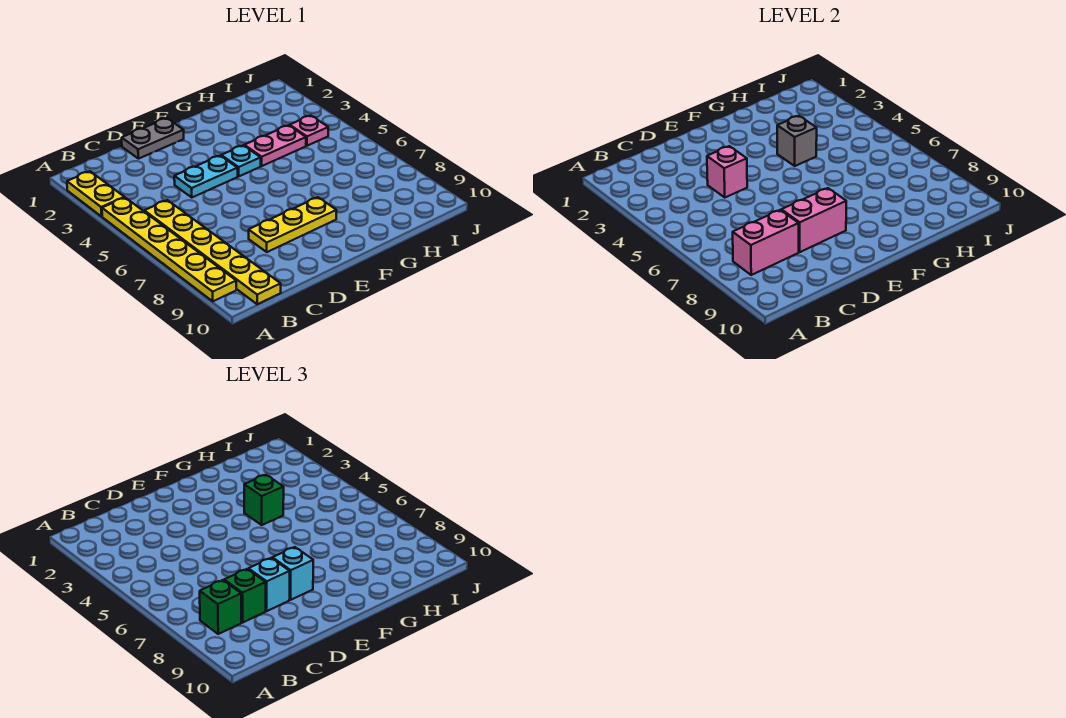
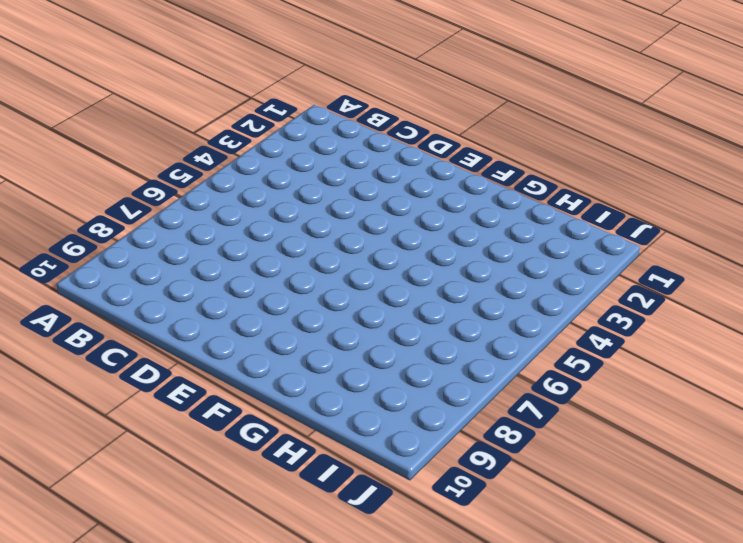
none -> yellow 1x2 plate [67,171,124,216]
none -> yellow 1x6 plate [102,198,236,301]
none -> yellow 1x6 plate [144,200,281,304]

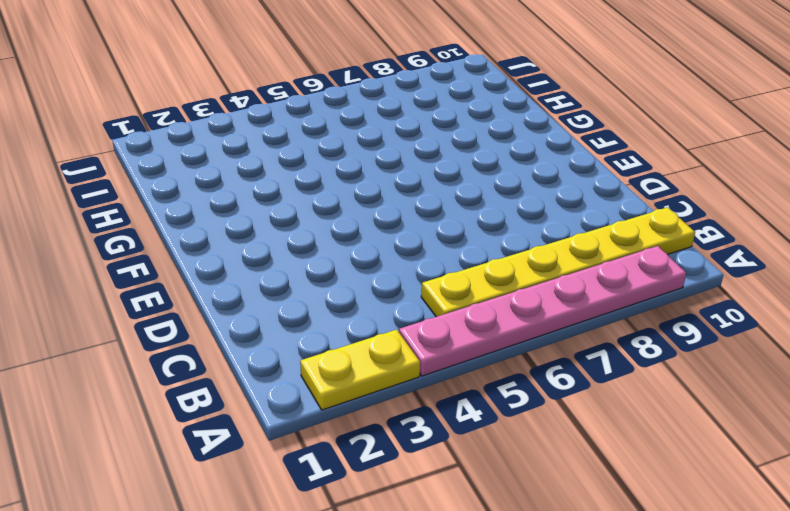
pink 1x6 plate [399,246,686,376] -> yellow 1x6 plate [102,198,236,301]
none -> grey 1x2 plate [122,118,184,159]
none -> cyan 1x2 plate [174,156,238,197]
none -> yellow 1x3 plate [249,197,337,252]

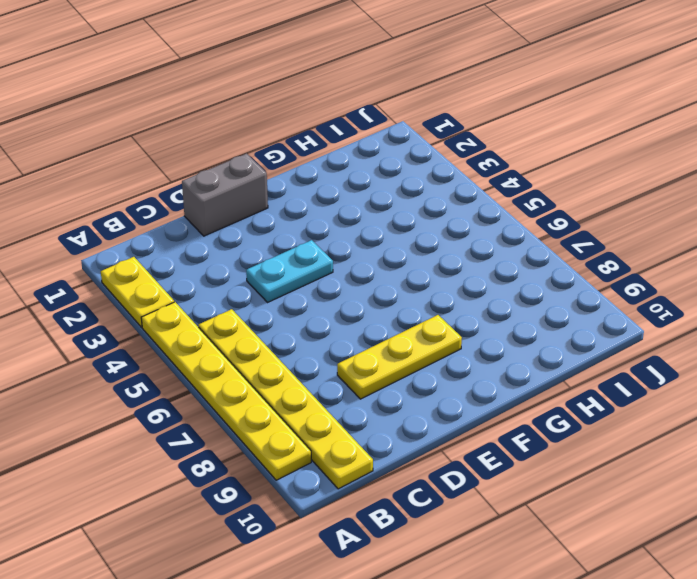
grey 1x2 brick [182,154,268,236] -> grey 1x2 plate [122,118,184,159]
none -> cyan 1x1 plate [221,145,261,176]
none -> pink 1x2 plate [244,125,306,166]
none -> pink 1x1 plate [290,115,328,146]

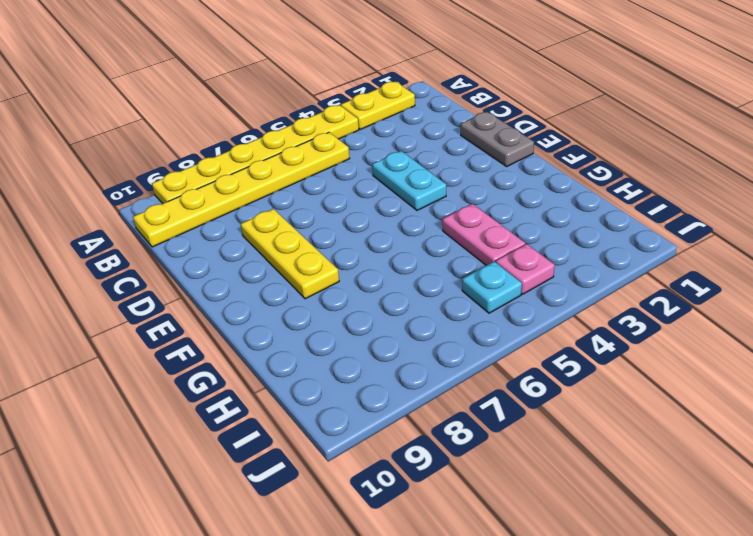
cyan 1x1 plate [462,261,522,313] -> cyan 1x1 plate moved to [221,145,261,176]
none -> pink 1x2 brick [733,210,799,275]
none -> pink 1x1 brick [707,146,747,197]
none -> pink 1x2 brick [781,188,846,252]

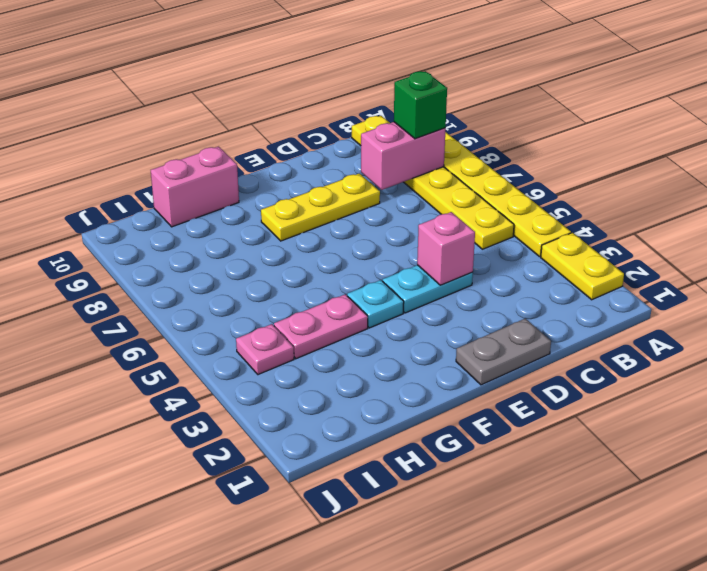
pink 1x2 brick [151,147,239,227] -> pink 1x2 brick moved to [781,188,846,252]
none -> grey 1x1 brick [777,116,817,166]
none -> green 1x1 brick [224,569,266,622]
none -> cyan 1x1 brick [248,558,290,611]

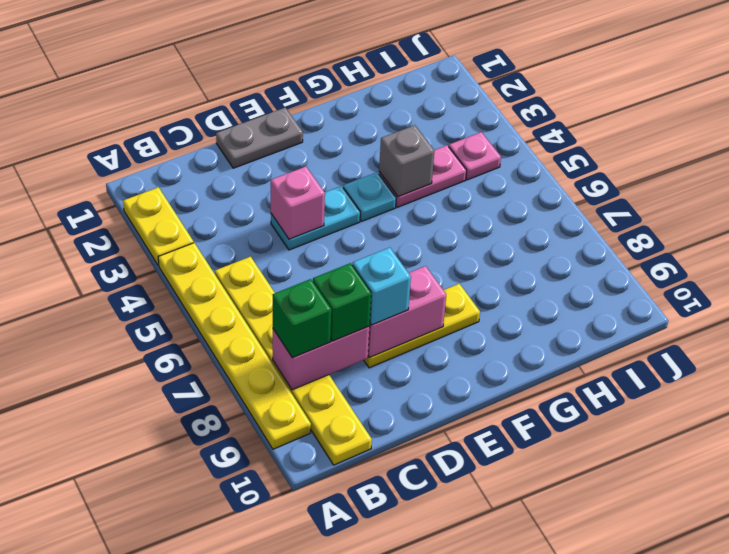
none -> cyan 1x1 brick [272,547,313,600]
none -> green 1x1 brick [244,475,284,525]

